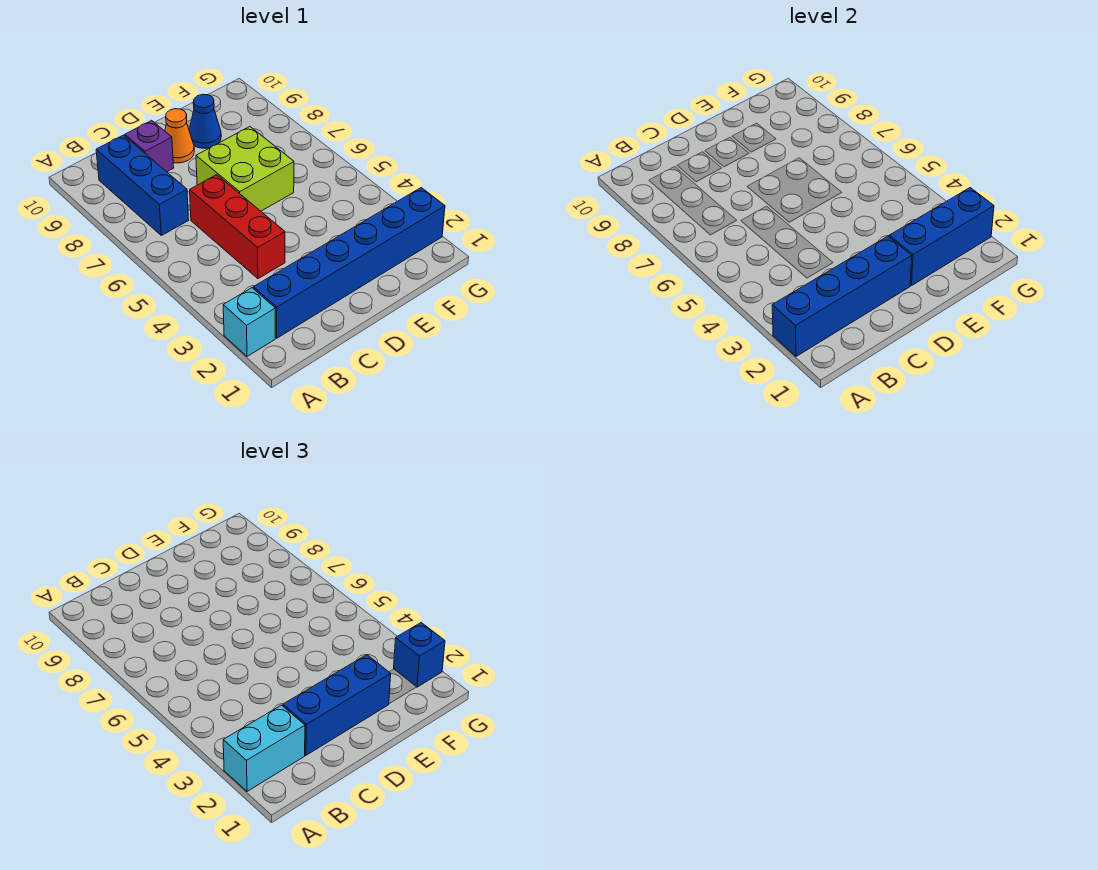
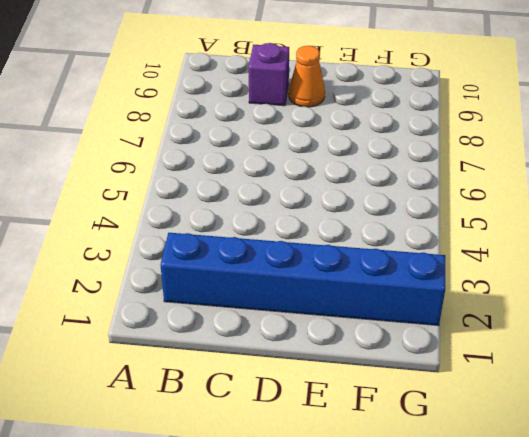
none -> cyan 1x1 brick [223,288,275,356]
none -> blue 1x3 brick [96,135,189,235]
none -> red 1x3 brick [190,175,285,279]

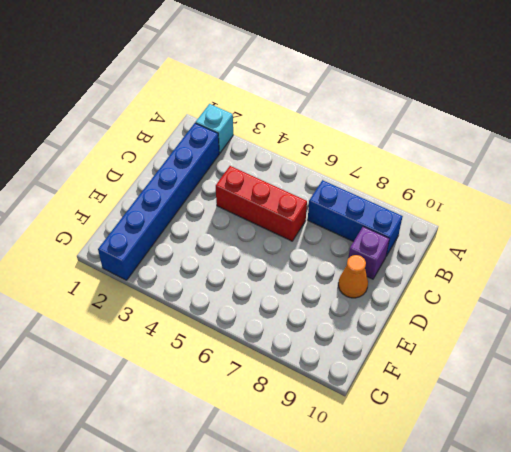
none -> lime 2x2 brick [196,127,294,211]
none -> blue 1x1 cone [189,94,221,148]
none -> blue 1x4 brick [772,236,912,356]

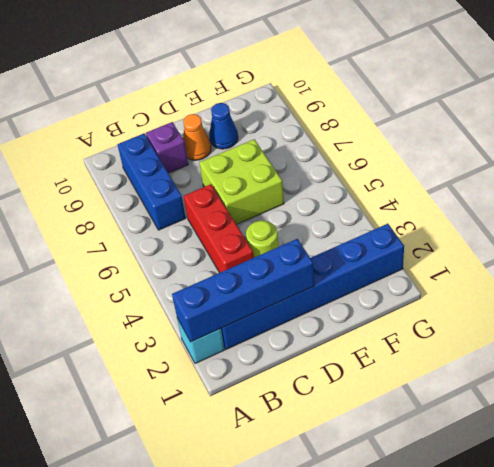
lime 1x1 round brick [246,221,279,258] -> none
none -> blue 1x3 brick [889,188,994,286]
none -> cyan 1x2 brick [223,705,305,791]
none -> blue 1x3 brick [283,655,391,755]

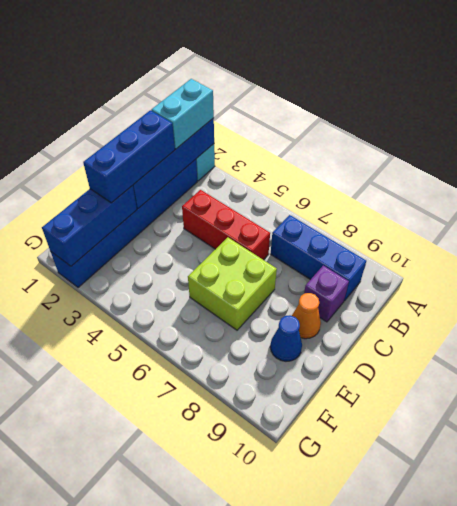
none -> blue 1x1 brick [394,623,445,687]

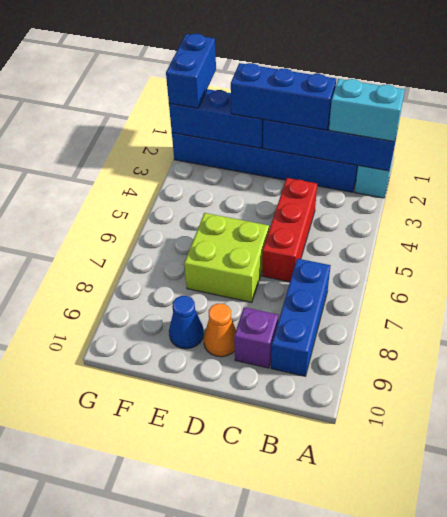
blue 1x2 brick [166,34,216,108] -> blue 1x1 brick [394,623,445,687]

